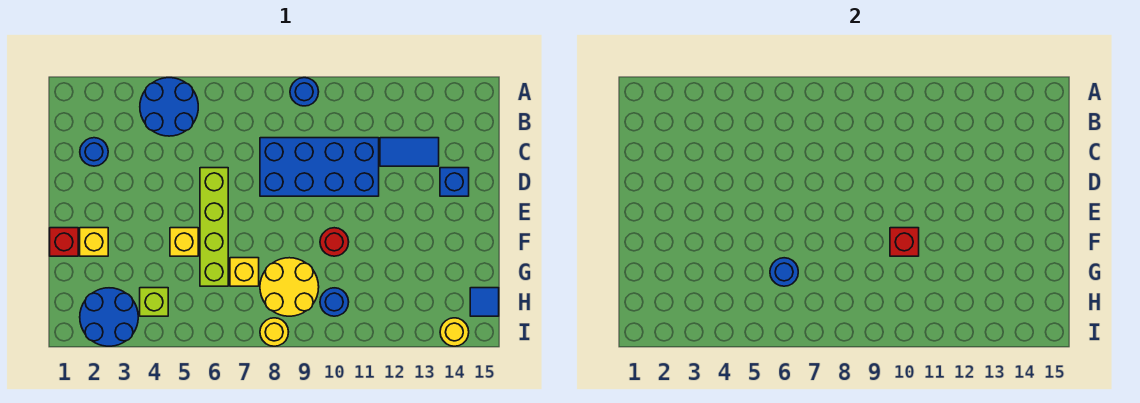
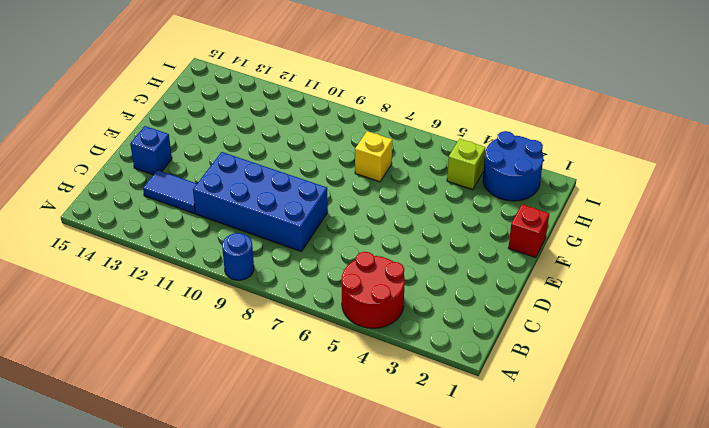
red 2x2 round brick [342,252,405,328] -> blue 2x2 round brick [140,78,198,136]
none -> blue 1x1 round brick [80,138,108,166]
none -> lime 1x4 brick [200,168,228,286]
none -> yellow 1x1 brick [80,228,108,256]

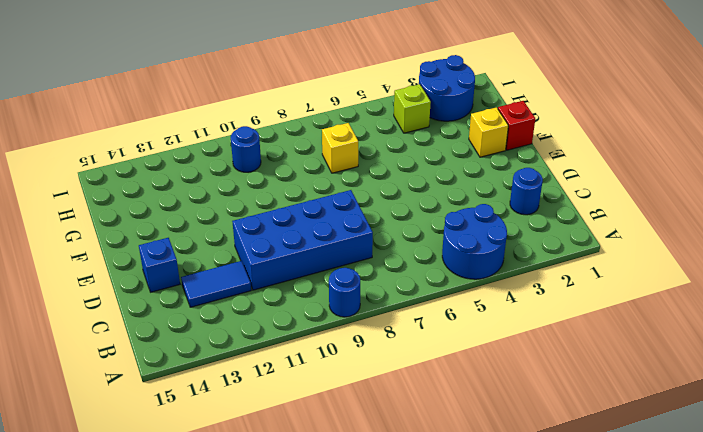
none -> lime 1x4 brick [200,168,228,286]
none -> yellow 1x1 brick [170,228,198,256]
none -> red 1x1 round brick [320,228,349,256]

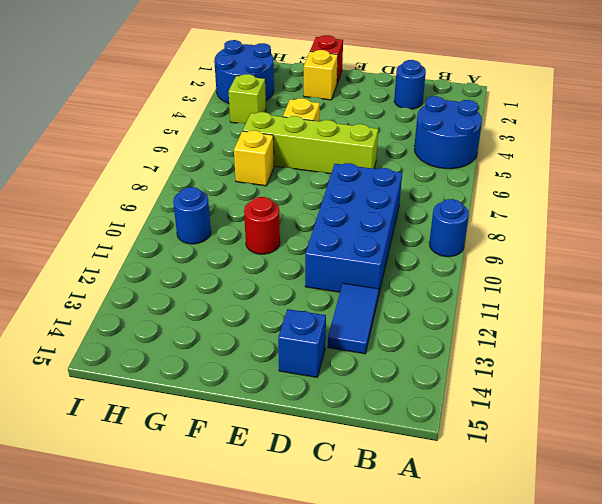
none -> yellow 2x2 round brick [260,258,319,316]
none -> blue 1x1 tile [470,288,499,316]
none -> yellow 1x1 round brick [260,318,288,346]

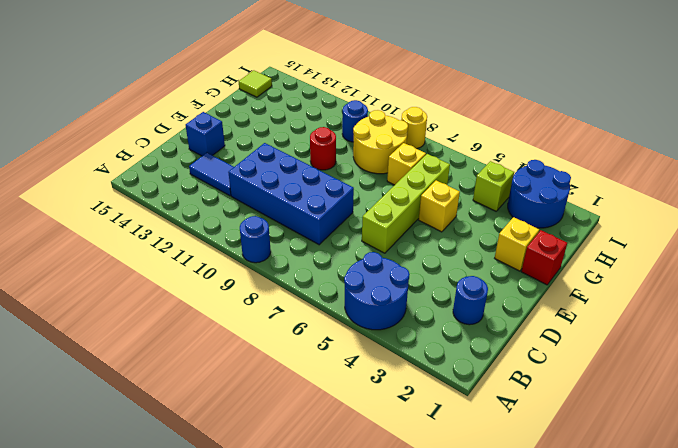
lime 1x1 tile [239,70,272,97] -> blue 1x1 tile [470,288,499,316]
none -> yellow 1x1 round brick [440,318,469,346]
none -> red 1x1 brick [890,228,919,256]
none -> blue 1x1 round brick [770,258,798,286]

